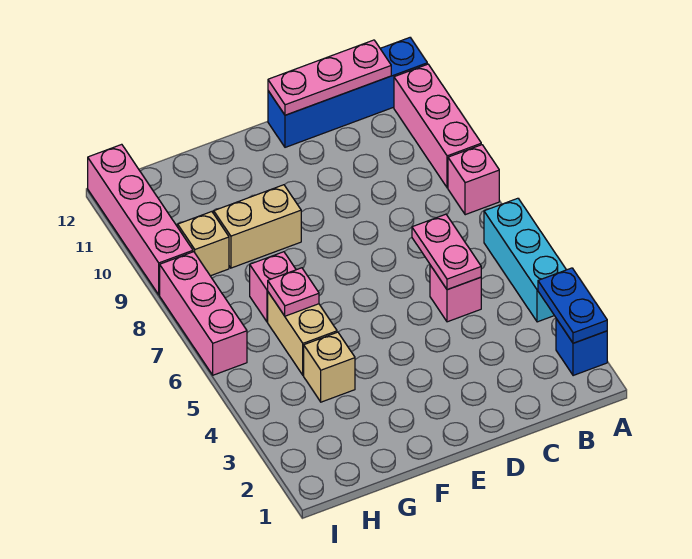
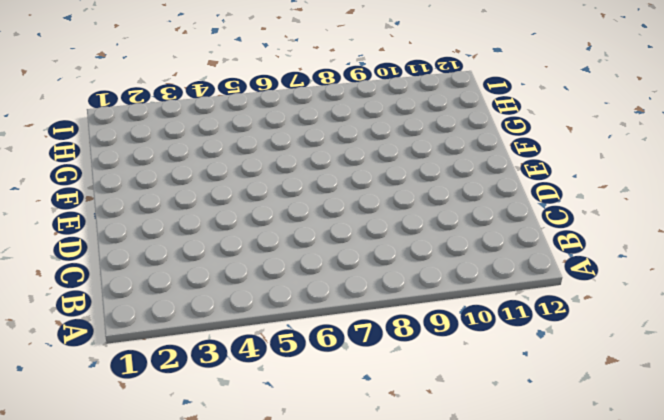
none -> blue 1x1 brick [556,319,607,376]
none -> cyan 1x3 brick [484,198,566,322]
none -> pink 1x1 brick [448,145,499,215]

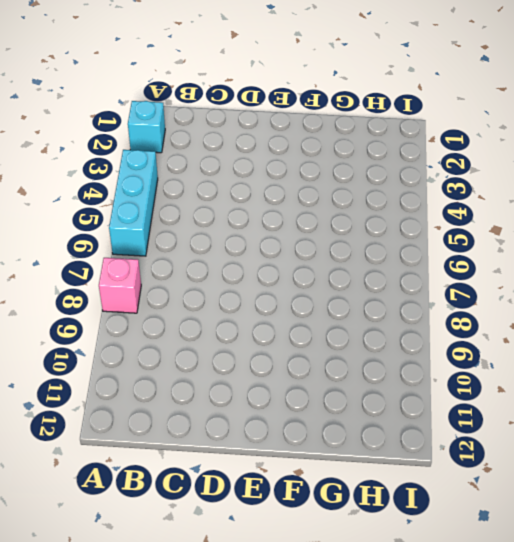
cyan 1x1 brick [128,101,165,153] -> blue 1x1 brick [556,319,607,376]
none -> pink 1x3 brick [394,64,481,188]
none -> blue 1x4 brick [268,38,427,147]
none -> pink 1x1 brick [430,265,481,322]

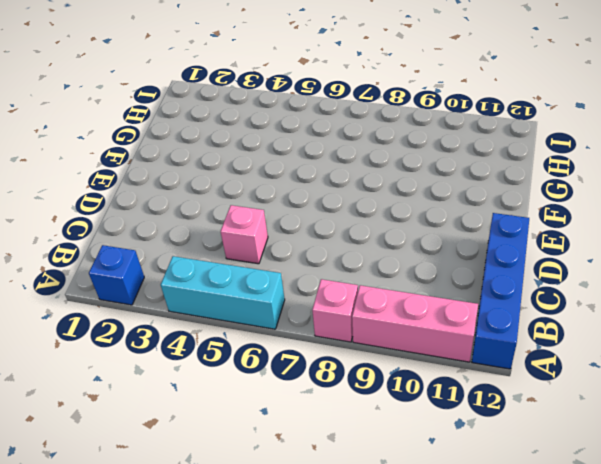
none -> tan 1x2 brick [214,185,301,268]
none -> tan 1x1 brick [304,332,355,402]
none -> tan 1x2 brick [268,292,337,375]

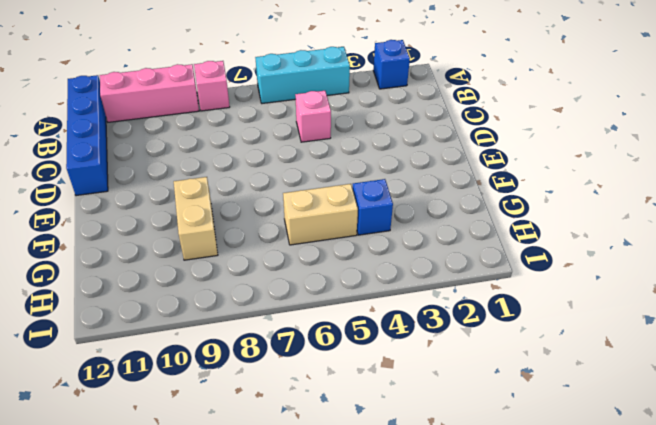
blue 1x1 brick [352,179,393,235] -> tan 1x1 brick [304,332,355,402]
none -> pink 1x1 brick [250,252,296,322]
none -> tan 1x1 brick [178,212,229,276]
none -> pink 1x3 brick [160,252,247,375]

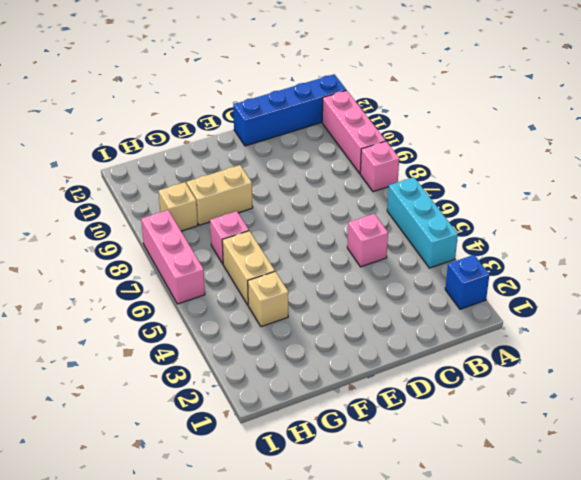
none -> pink 1x4 brick [88,144,193,295]
none -> blue 1x2 plate [538,268,607,343]
none -> pink 1x3 plate [268,40,391,115]

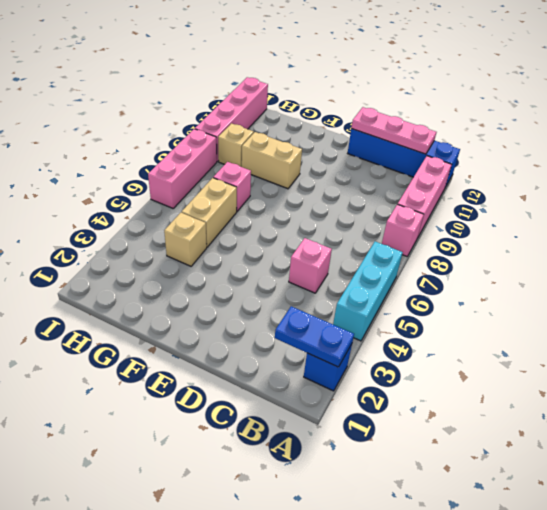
blue 1x2 plate [275,306,354,367] -> blue 1x2 plate turned to [538,268,607,343]
none -> pink 1x2 plate [412,214,481,290]
none -> pink 1x1 plate [268,268,319,316]

